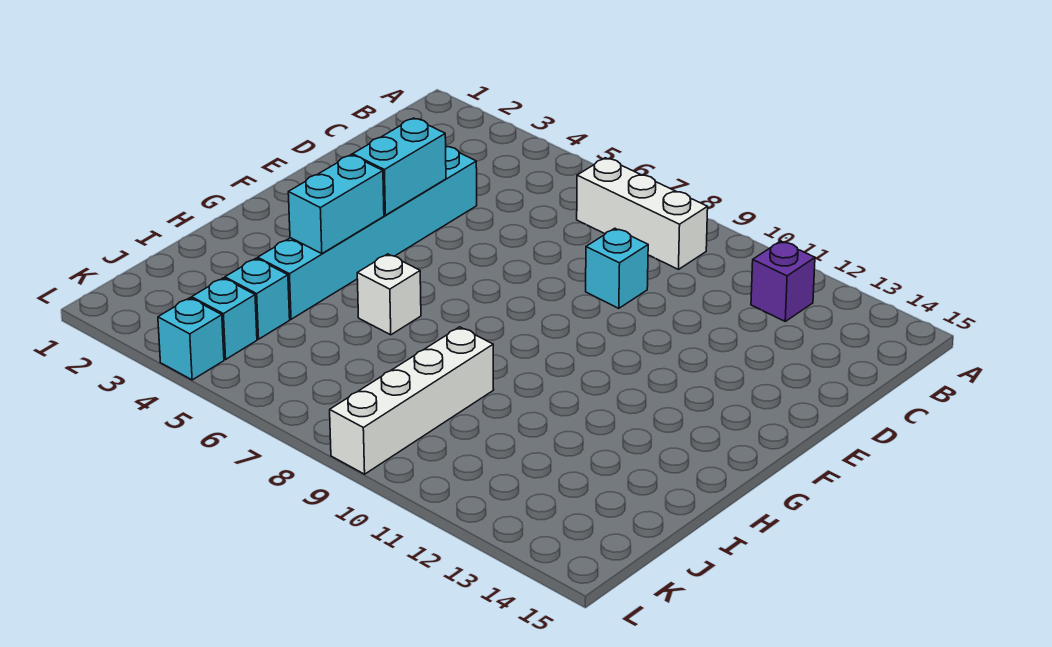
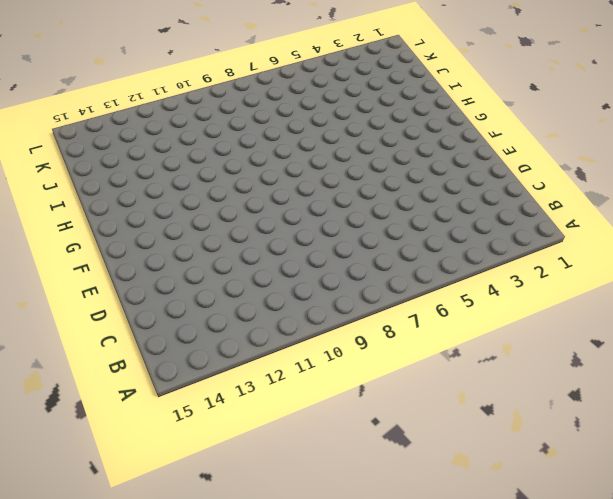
none -> white 1x3 brick [577,158,708,269]
none -> purple 1x1 brick [751,241,815,321]

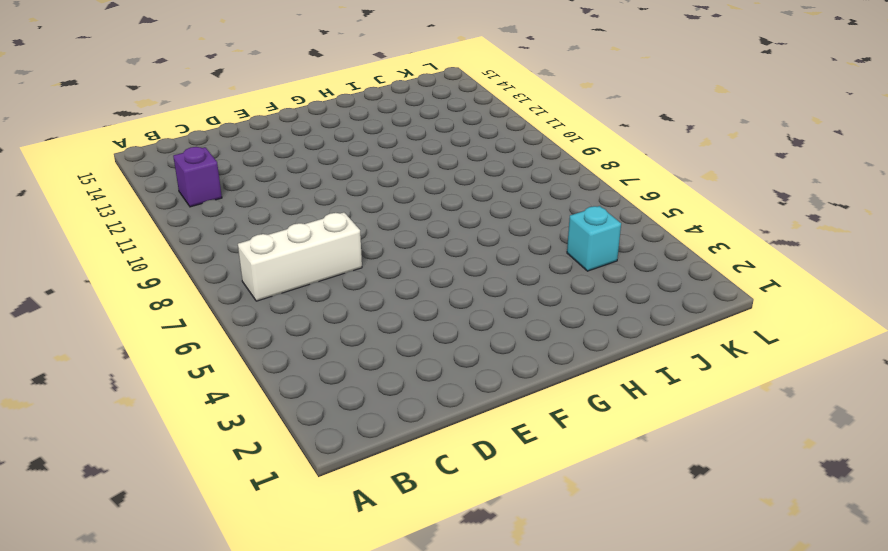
white 1x3 brick [238,212,362,301] -> white 1x3 brick turned to [577,158,708,269]
none -> cyan 1x6 brick [258,146,477,319]
none -> cyan 1x1 brick [586,228,648,308]

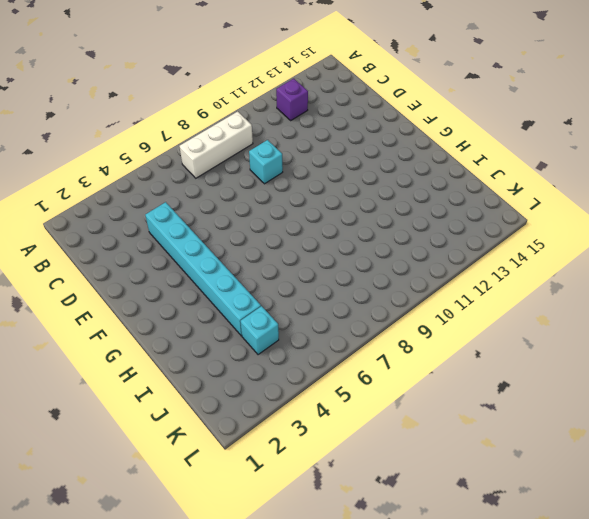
none -> white 1x1 brick [357,254,421,335]
none -> white 1x4 brick [330,327,494,474]

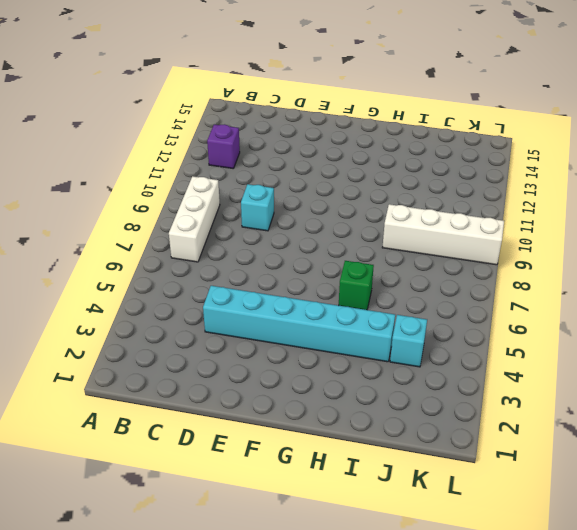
green 1x1 brick [339,261,374,310] -> white 1x1 brick [357,254,421,335]
none -> cyan 1x1 brick [192,278,257,359]
none -> cyan 1x1 brick [158,298,224,380]

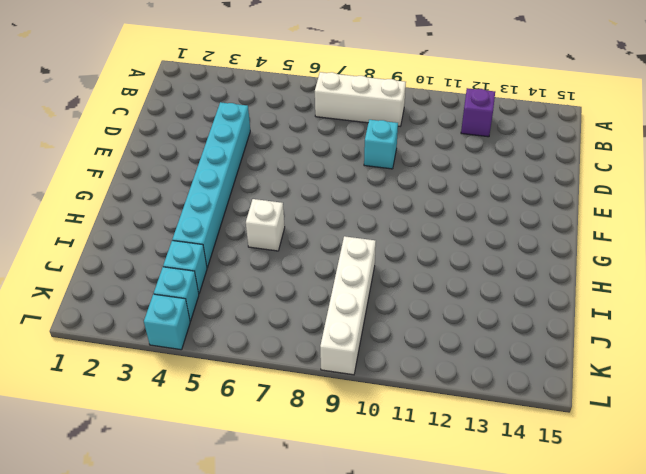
none -> cyan 1x2 brick [353,118,446,215]
none -> cyan 1x2 brick [288,155,384,254]

